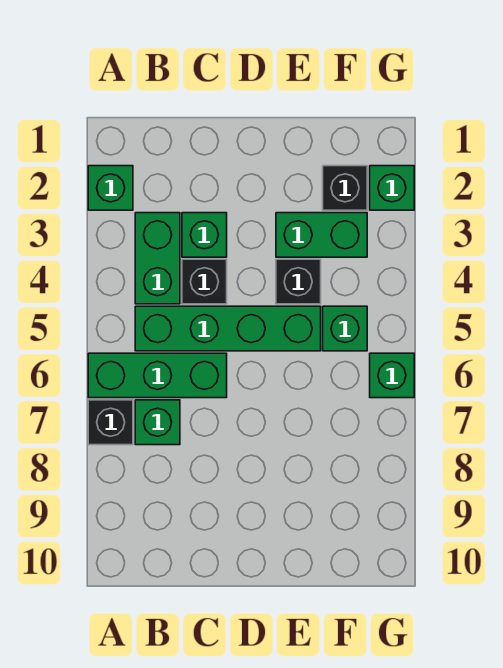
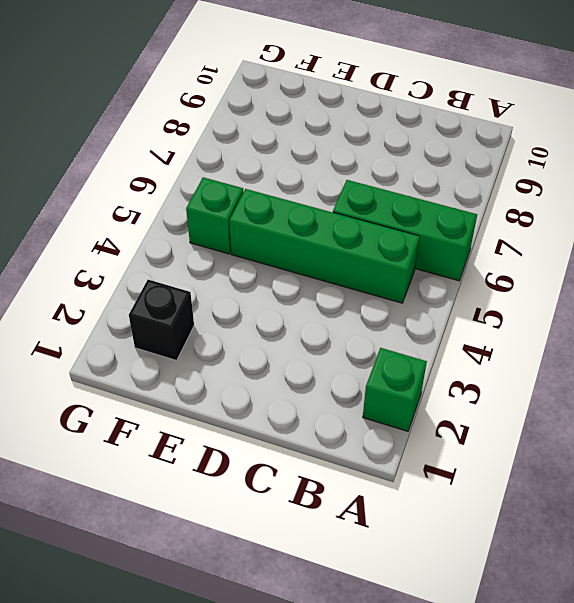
none -> black 1x1 brick [88,400,133,445]
none -> green 1x2 brick [135,213,180,304]
none -> green 1x1 brick [135,400,180,445]

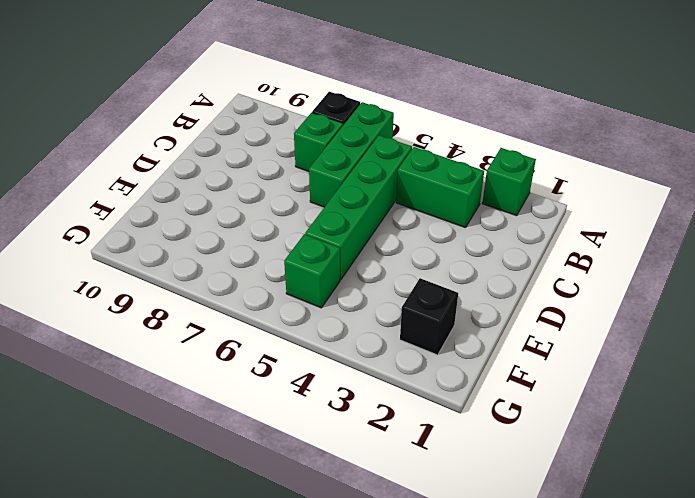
none -> green 1x1 brick [182,213,227,257]
none -> black 1x1 brick [182,259,227,304]
none -> green 1x2 brick [276,213,367,257]

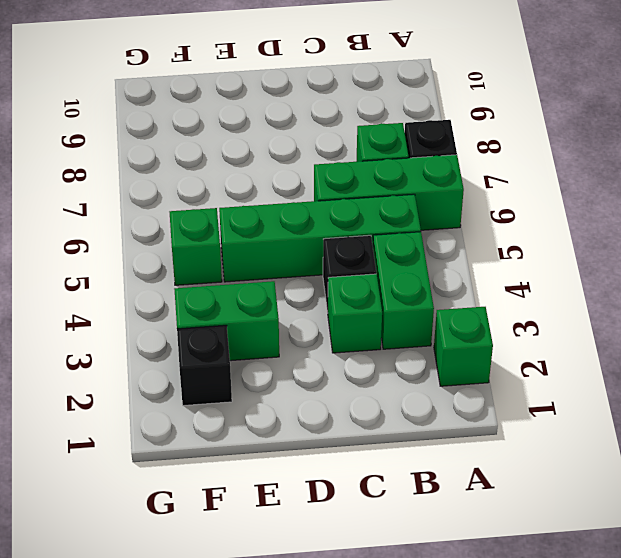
none -> black 1x1 brick [276,259,321,304]
none -> green 1x1 brick [370,166,414,210]
none -> green 1x1 brick [370,353,414,398]

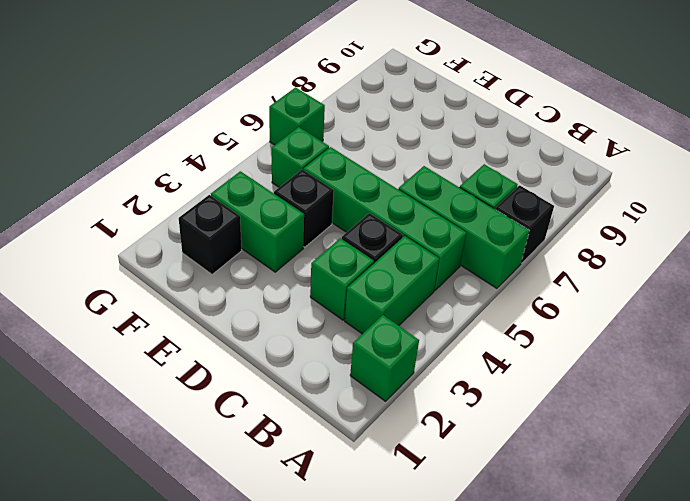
none -> green 1x1 brick [370,166,414,210]

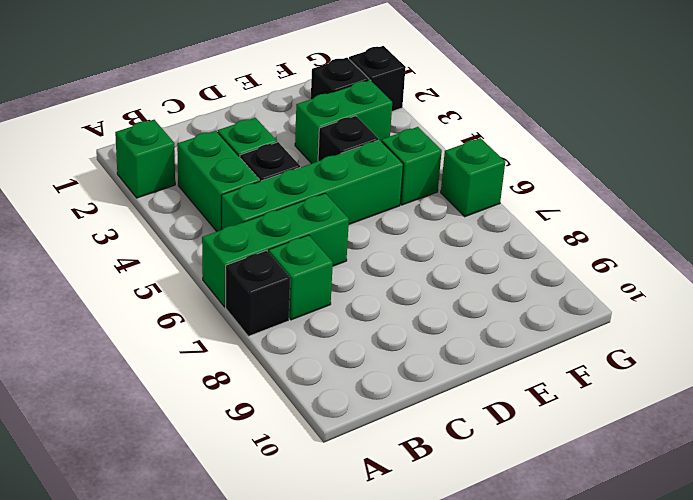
black 1x1 brick [349,46,406,111] -> green 1x1 brick [370,166,414,210]

